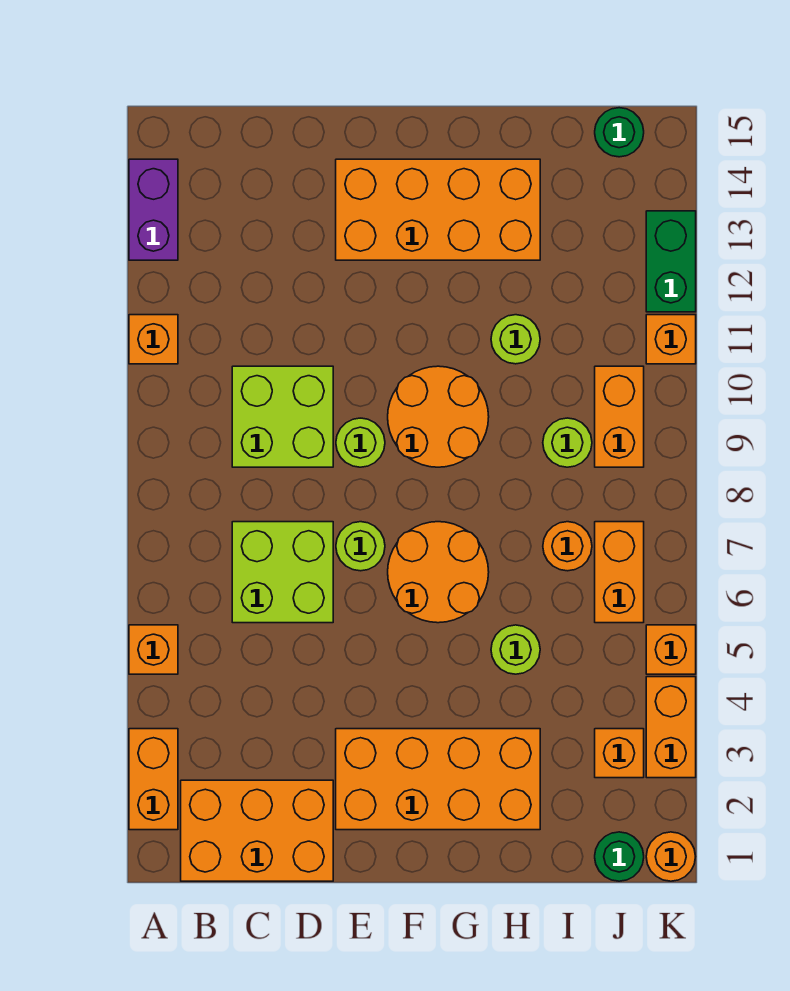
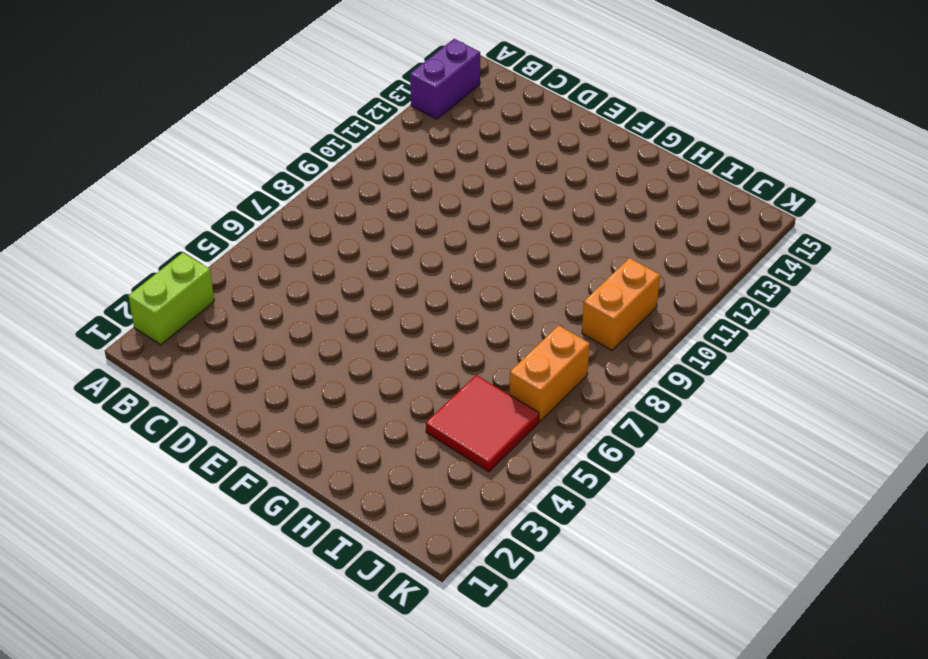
lime 1x2 brick [129,253,214,345] -> orange 1x2 brick [129,729,178,830]
red 2x2 tile [426,375,539,472] -> none
none -> orange 1x1 brick [129,625,178,674]
none -> orange 1x1 brick [129,315,178,364]
none -> orange 2x3 brick [181,780,333,881]

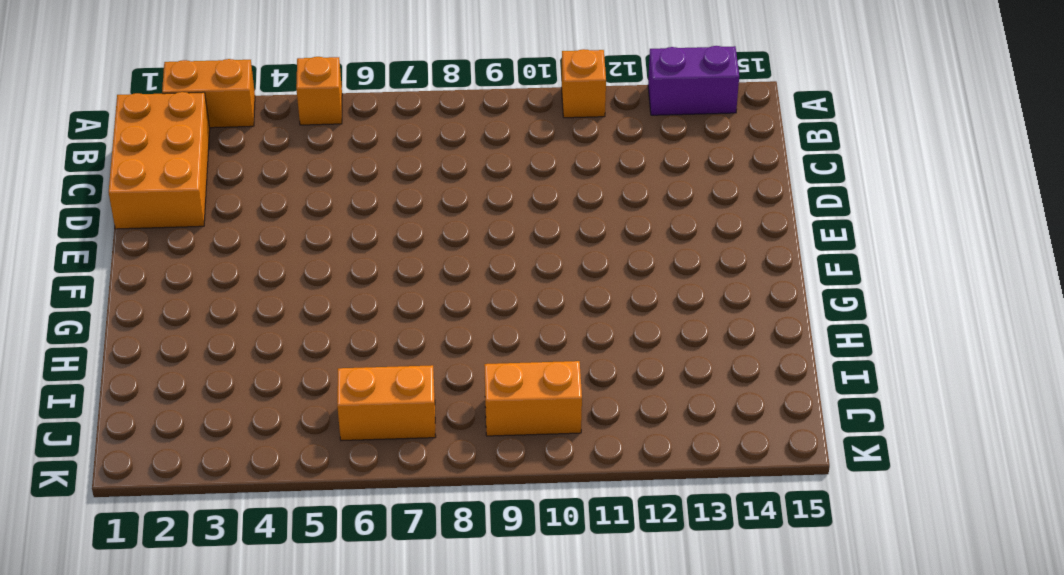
none -> lime 2x2 brick [232,522,333,623]
none -> lime 2x2 brick [232,366,333,467]
none -> orange 2x4 brick [336,729,540,830]

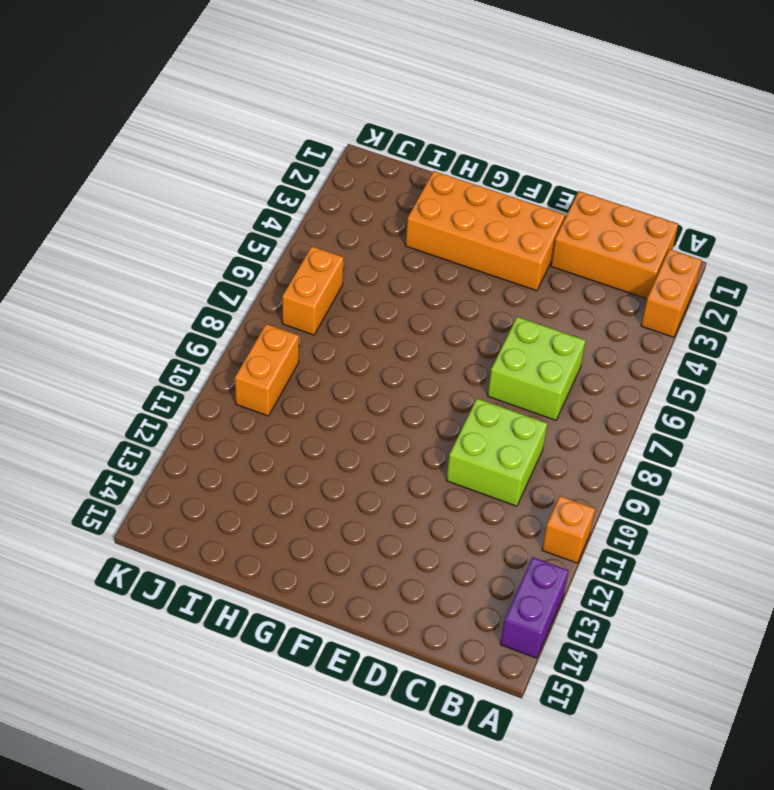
none -> orange 1x1 brick [129,625,178,674]
none -> lime 1x1 round brick [336,522,385,571]
none -> lime 1x1 round brick [336,418,385,467]

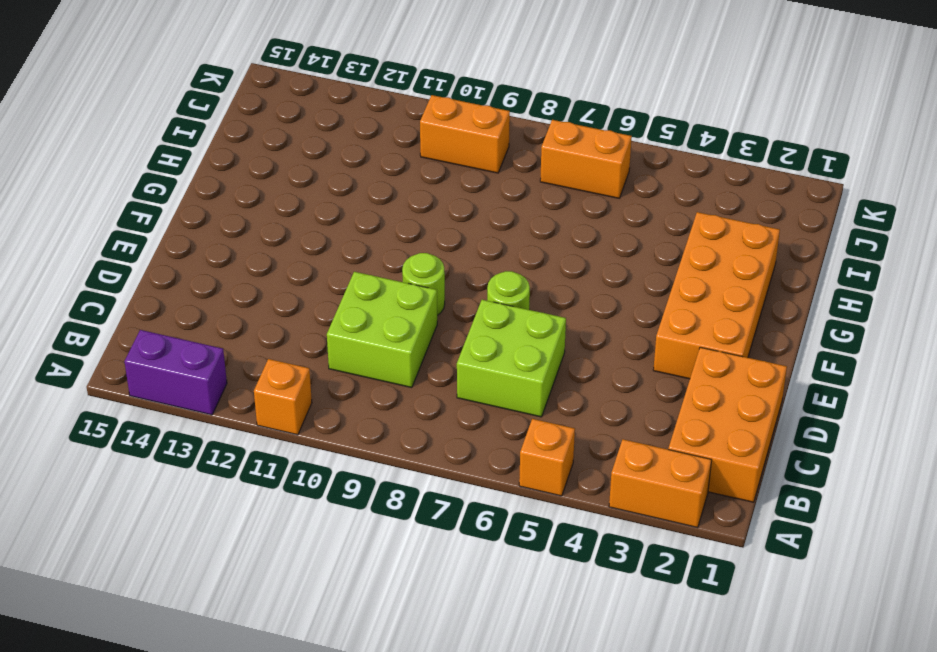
none -> orange 2x4 brick [336,159,540,260]
none -> orange 2x2 round brick [388,522,489,623]
none -> orange 2x2 round brick [388,366,489,467]

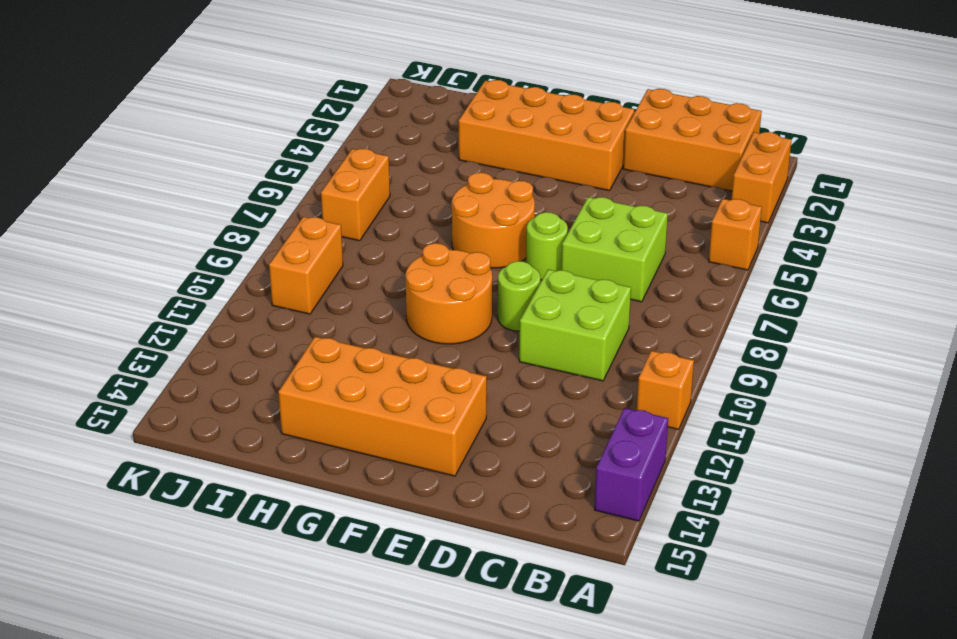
none -> lime 1x1 round brick [491,625,540,674]
none -> lime 1x1 round brick [491,315,540,364]
none -> orange 1x1 round brick [543,522,592,571]

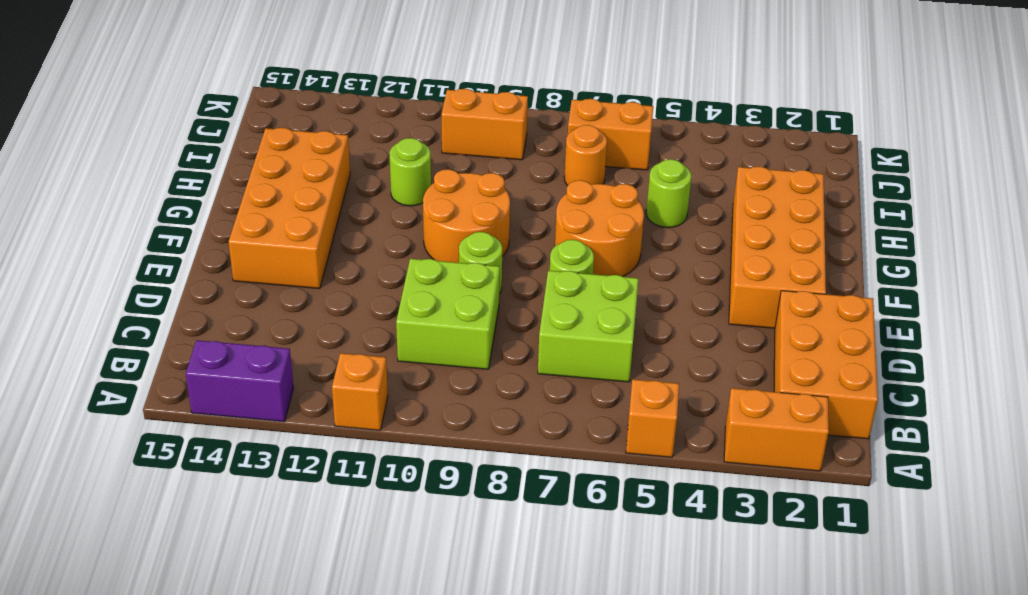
none -> lime 1x1 round brick [543,418,592,467]
none -> green 1x1 round brick [595,832,644,881]
none -> orange 1x1 brick [595,729,644,778]

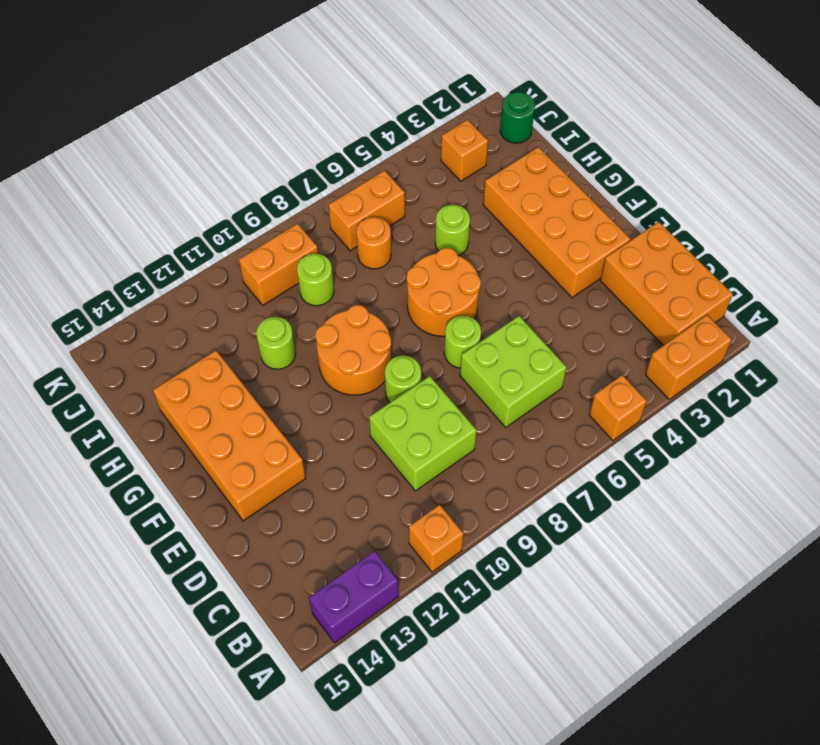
none -> green 1x1 round brick [595,108,644,157]
none -> orange 1x1 round brick [646,832,696,881]
none -> orange 1x2 brick [646,677,696,778]

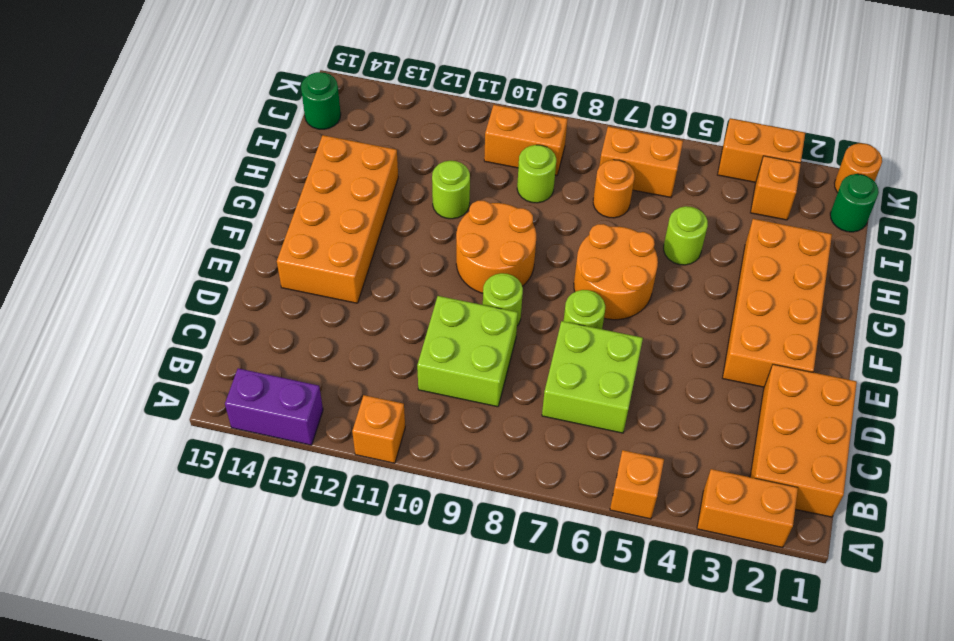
none -> orange 1x1 brick [646,625,696,674]
none -> orange 1x1 brick [646,315,696,364]
none -> green 1x2 brick [646,211,696,312]

